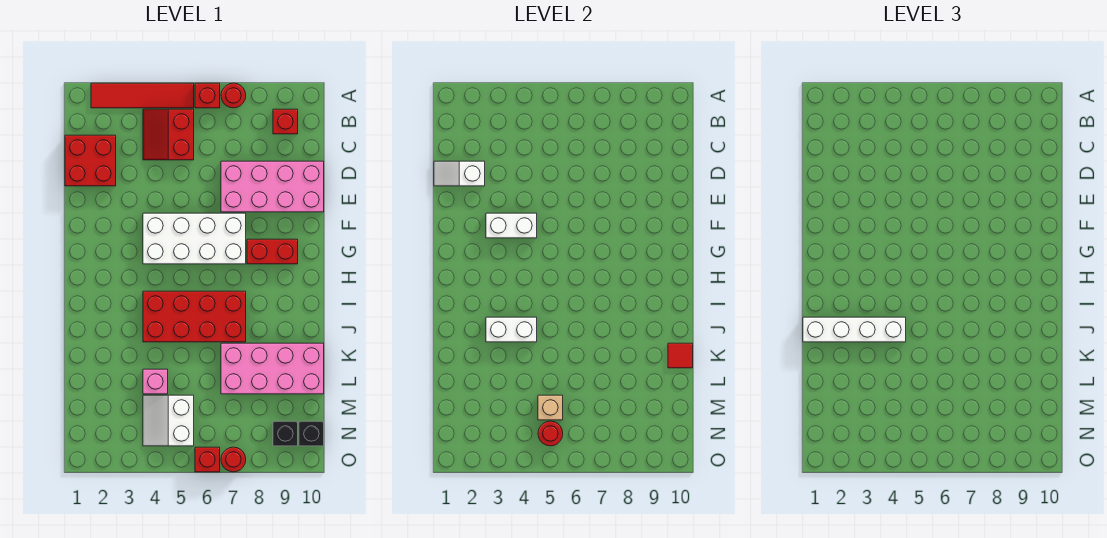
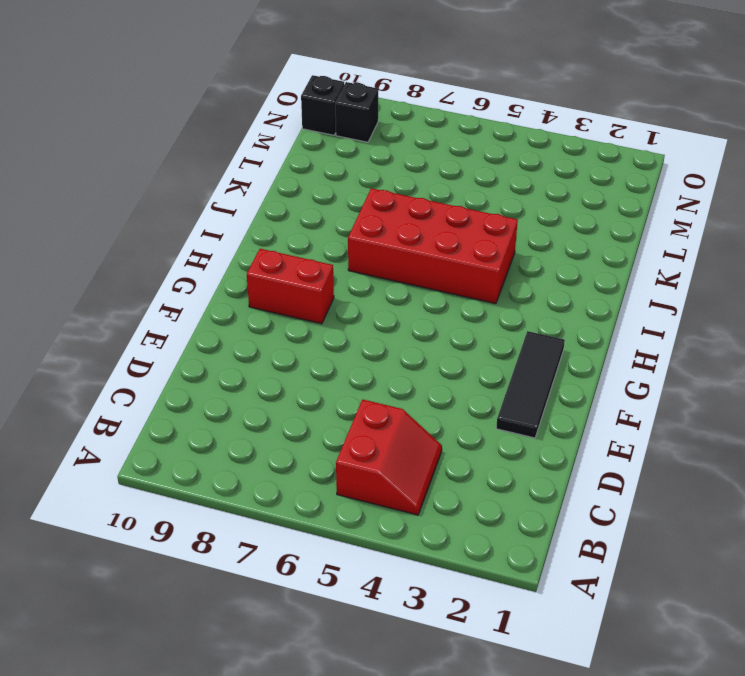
black 1x3 tile [496,331,565,438] -> none
none -> red 1x4 tile [91,83,194,108]
none -> red 1x1 brick [195,83,220,108]
none -> red 1x1 round brick [221,83,246,108]

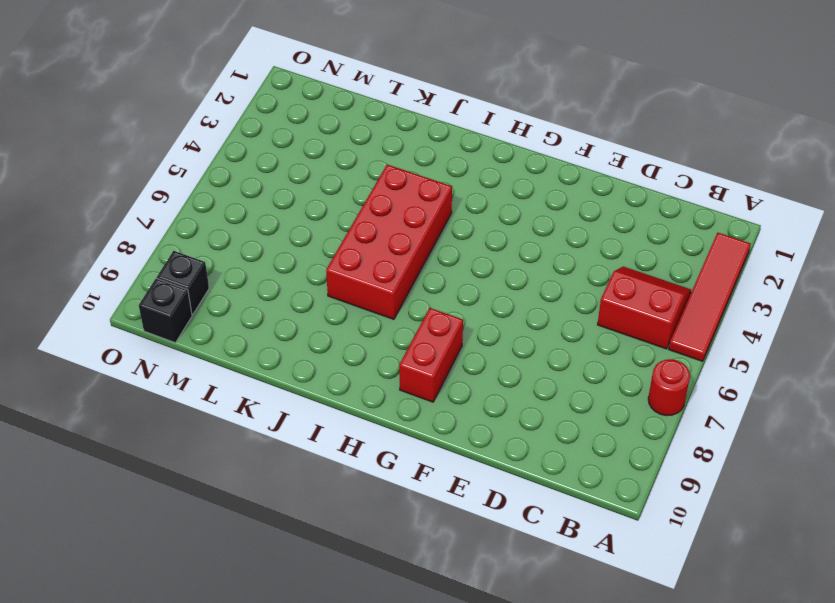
none -> red 1x1 brick [195,83,220,108]
none -> red 1x1 brick [273,109,298,134]
none -> red 2x2 brick [65,135,116,186]

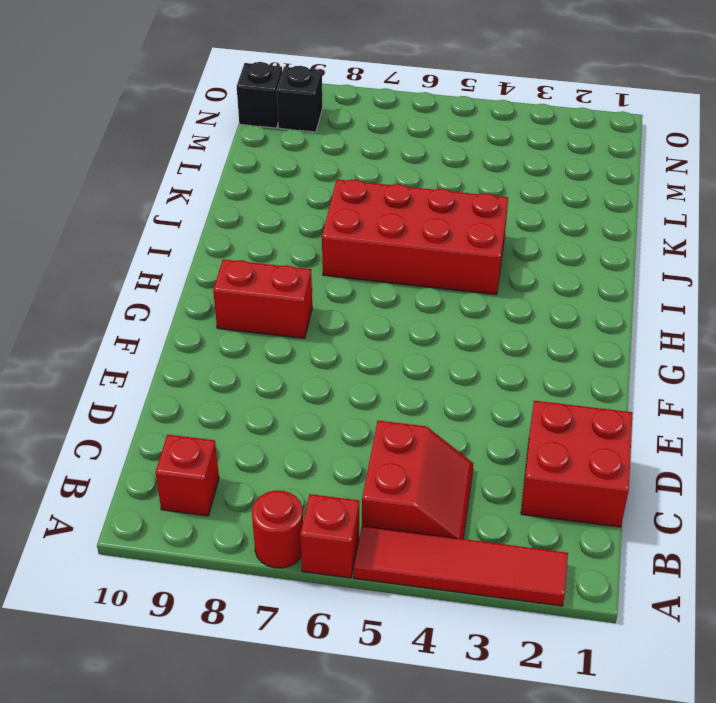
none -> pink 2x4 brick [221,161,324,212]
none -> white 2x4 brick [143,213,246,264]
none -> pink 2x4 brick [221,343,324,394]

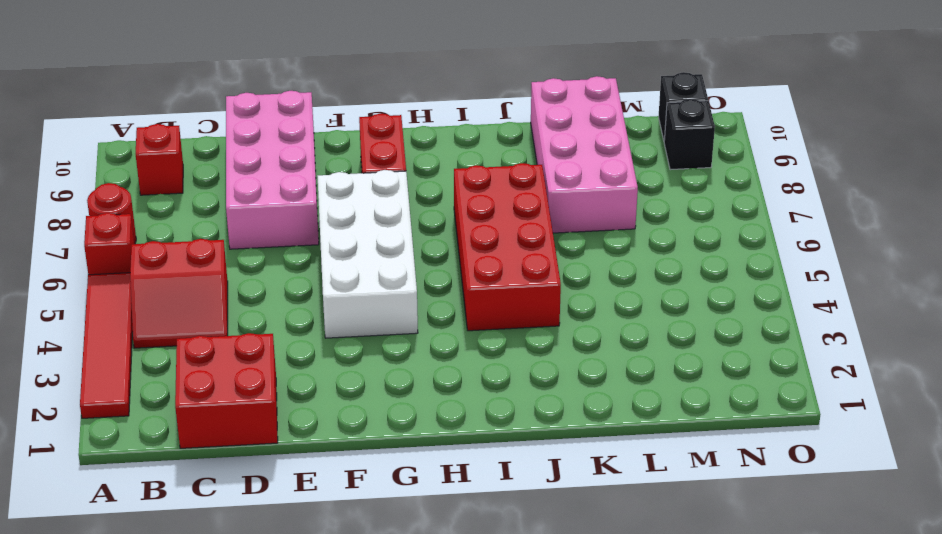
none -> pink 1x1 brick [143,369,168,394]
none -> white 2x2 slope [143,395,194,446]
none -> red 1x1 brick [195,447,220,472]

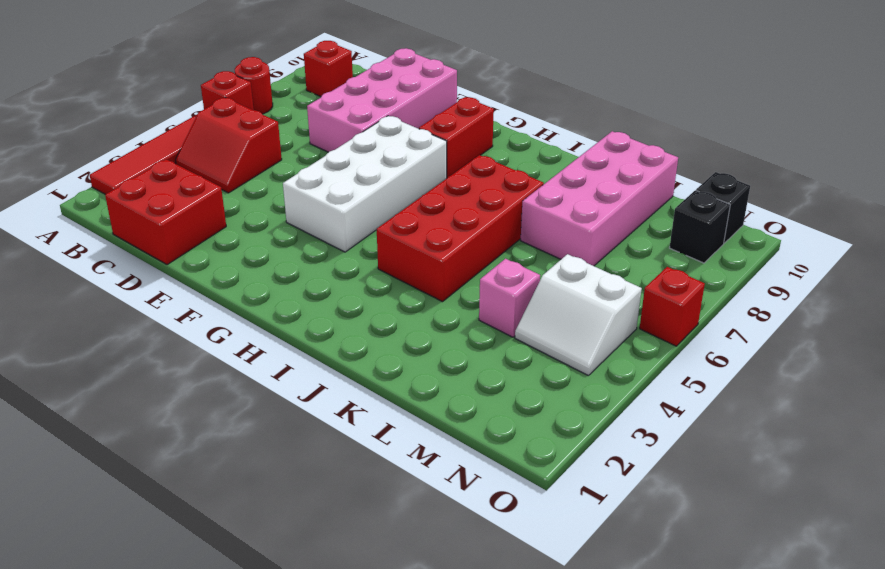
none -> red 1x1 round brick [221,447,246,472]
none -> white 1x2 slope [434,161,485,186]
none -> white 1x2 brick [486,213,537,238]

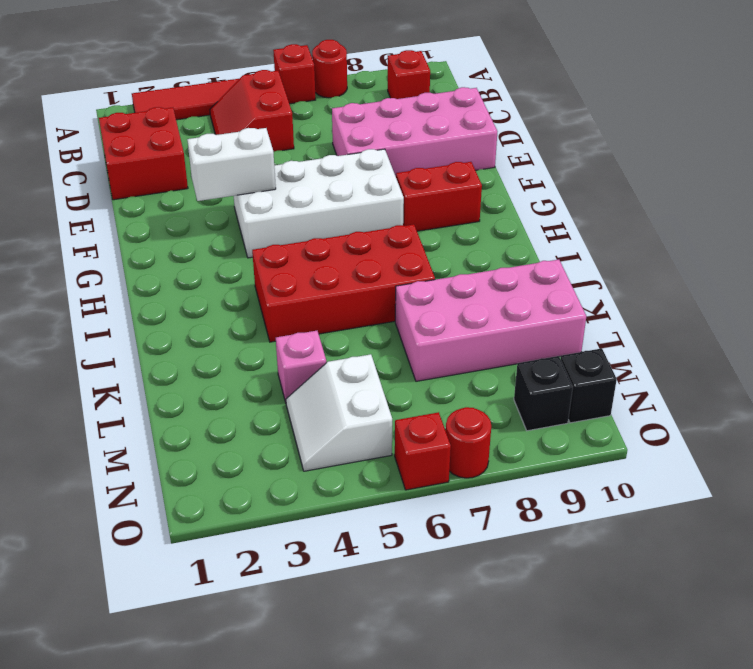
none -> white 1x2 slope [434,161,485,186]
none -> white 1x2 brick [486,317,537,342]
none -> red 1x1 tile [668,343,693,368]

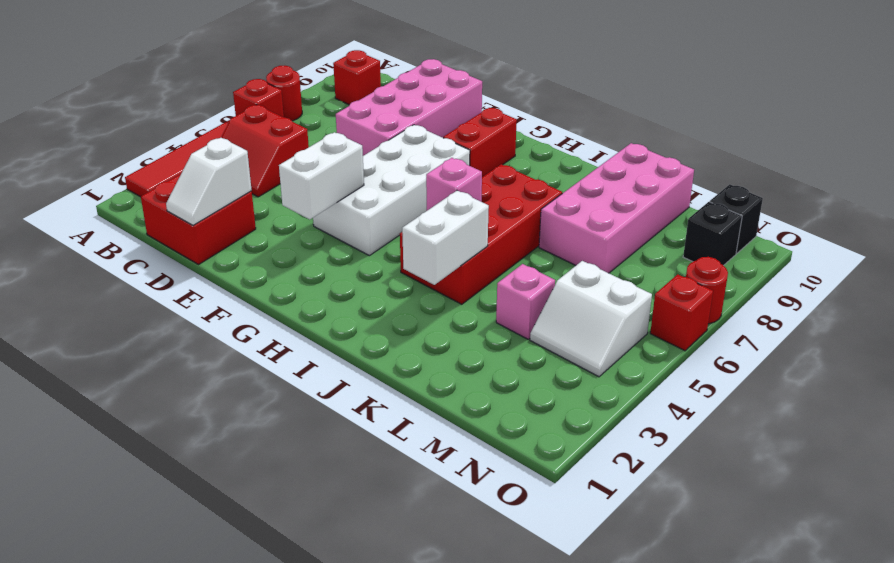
pink 1x1 brick [426,158,482,210] -> none
none -> red 1x1 tile [668,343,693,368]
none -> tan 1x1 brick [538,395,563,420]
none -> red 1x1 round brick [538,421,563,446]

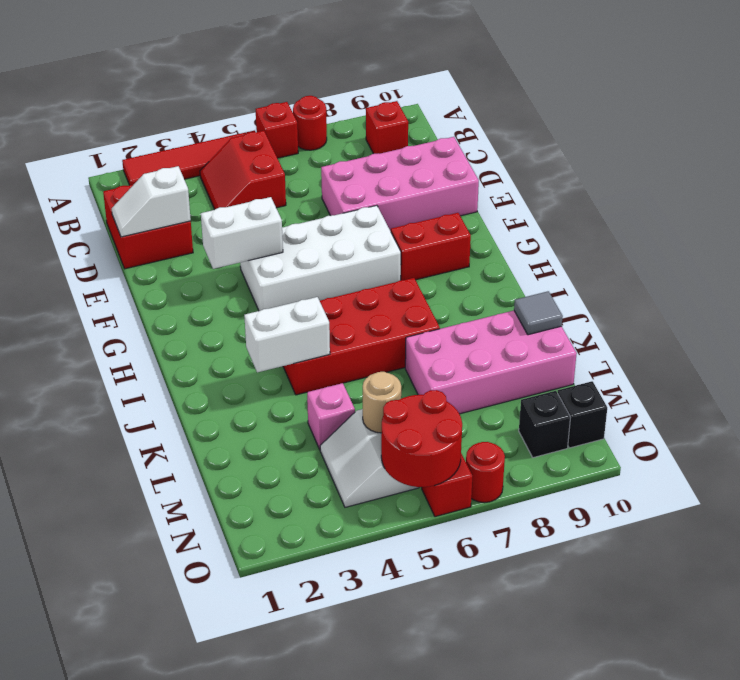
grey 1x1 tile [514,291,563,335] -> red 1x1 tile [668,343,693,368]
tan 1x1 round brick [363,372,401,433] -> tan 1x1 brick [538,395,563,420]
red 2x2 round brick [381,390,462,487] -> red 1x1 round brick [538,421,563,446]
none -> white 1x4 brick [803,317,906,342]

